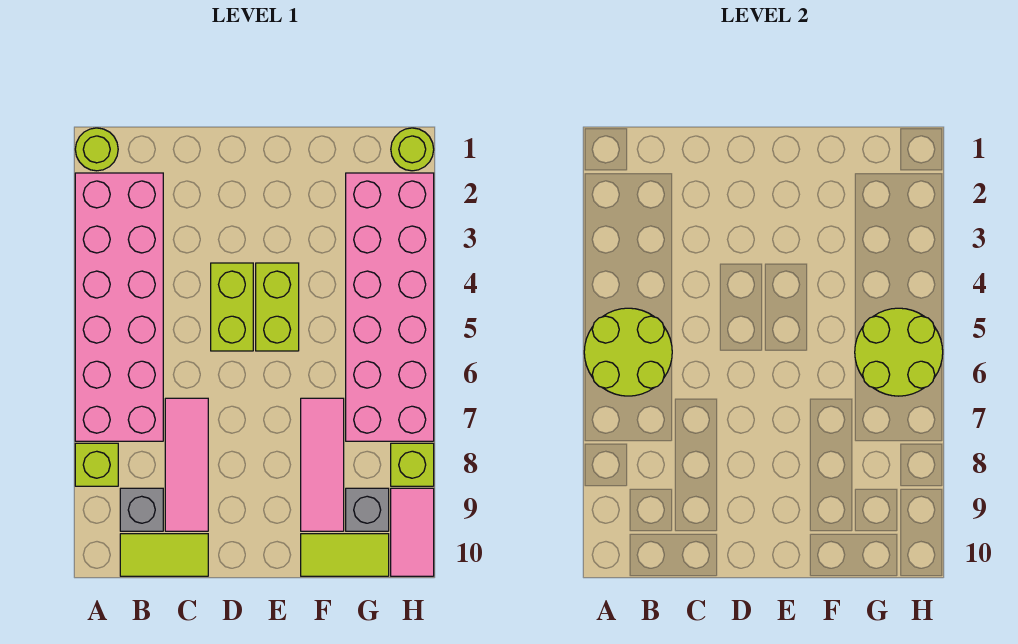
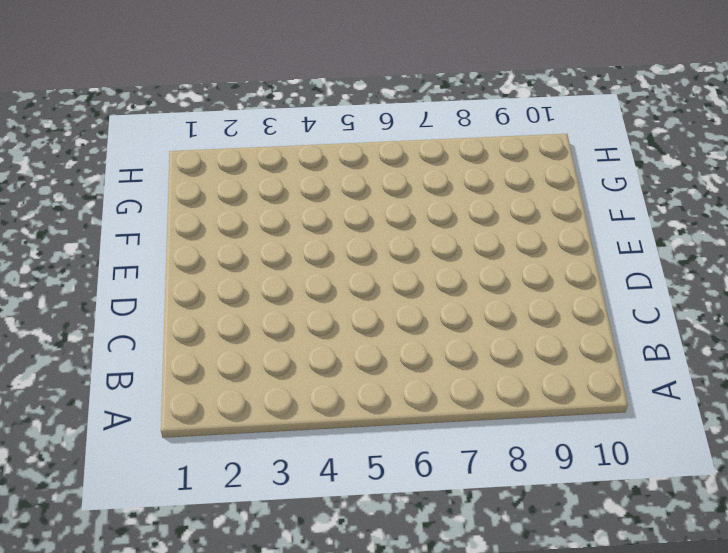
none -> lime 1x1 round brick [75,128,118,171]
none -> pink 2x6 brick [75,173,163,441]
none -> lime 1x1 brick [75,443,118,486]

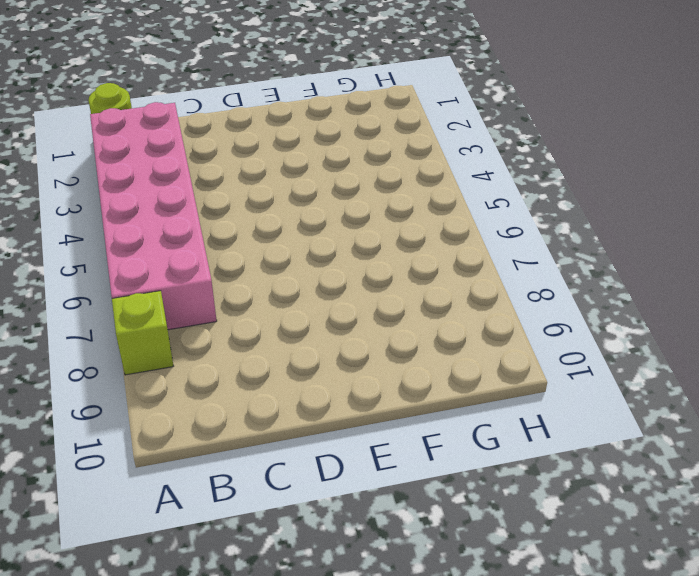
none -> grey 1x1 brick [120,488,163,531]
none -> lime 1x2 tile [120,534,208,576]
none -> pink 1x3 tile [165,398,208,531]

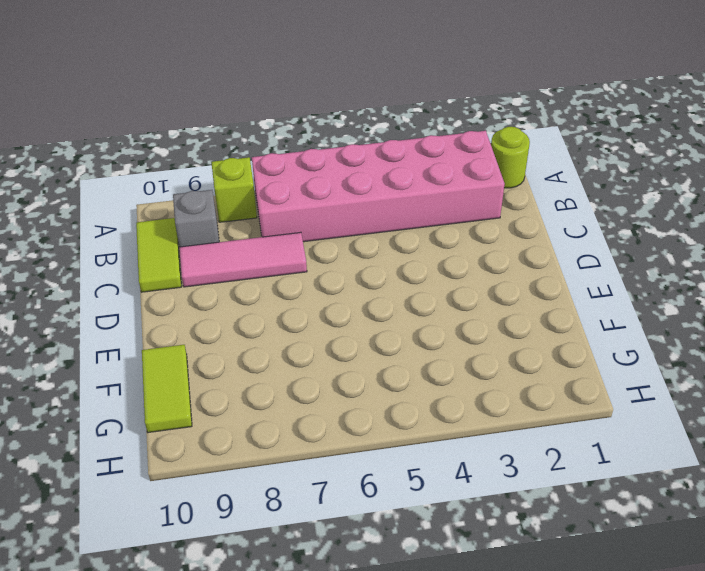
none -> lime 1x2 brick [211,263,253,351]
none -> lime 1x2 brick [256,263,299,351]
none -> pink 1x3 tile [301,398,344,531]

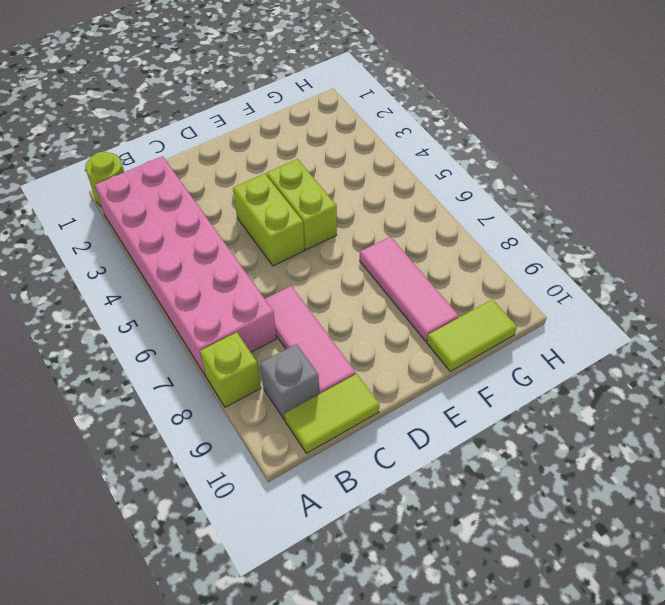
none -> pink 2x6 brick [346,173,434,441]
none -> grey 1x1 brick [346,488,389,531]
none -> lime 1x1 round brick [391,128,434,171]

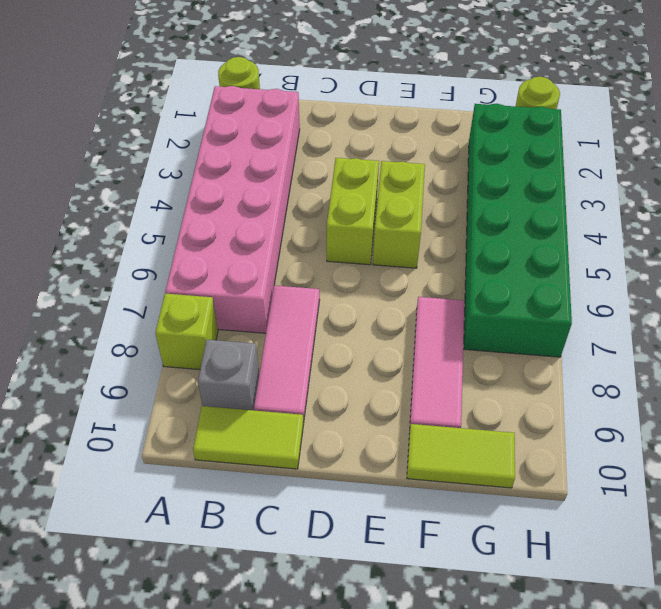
green 2x6 brick [464,104,572,357] -> pink 2x6 brick [346,173,434,441]
none -> grey 1x1 brick [346,488,389,531]
none -> lime 1x1 brick [391,443,434,486]
none -> pink 1x2 tile [391,488,434,576]

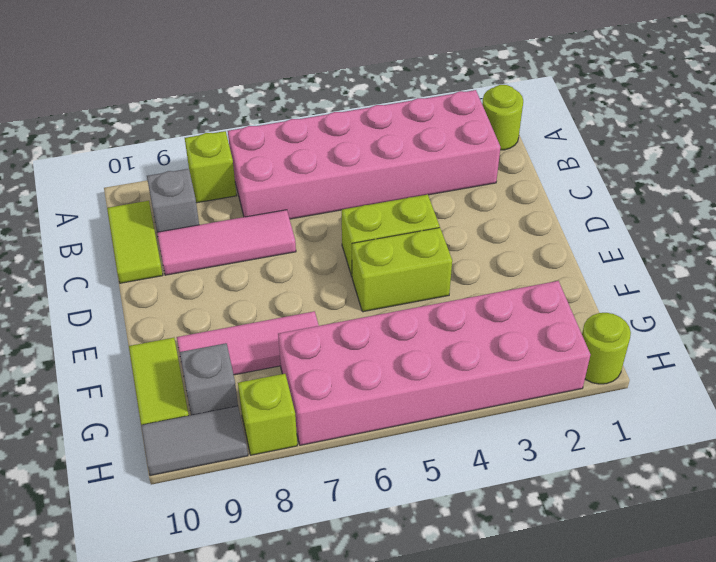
grey 1x2 tile [141,406,248,476] -> pink 1x2 tile [391,488,434,576]
none -> lime 2x2 round brick [584,308,672,396]
none -> lime 2x2 round brick [855,308,943,396]

